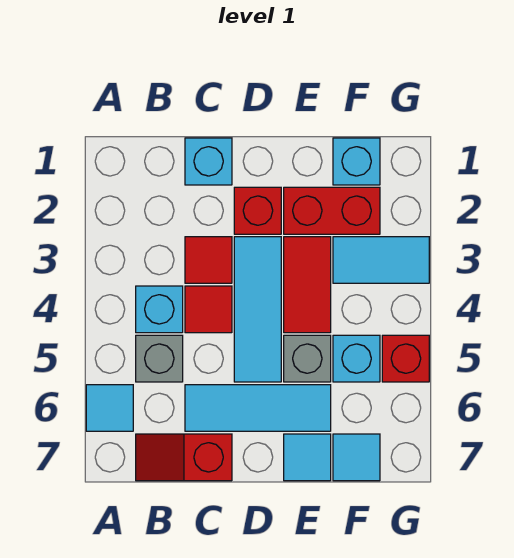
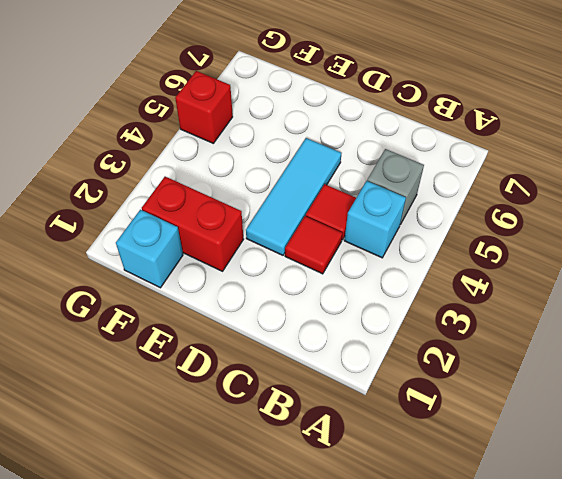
none -> cyan 1x1 tile [86,385,133,431]
none -> red 1x2 slope [136,434,232,481]
none -> cyan 1x1 brick [185,138,232,185]

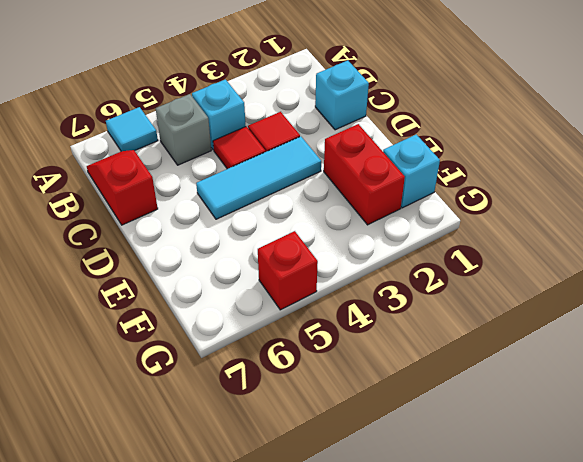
none -> cyan 1x3 tile [185,385,331,431]
none -> red 1x1 brick [234,187,281,234]
none -> red 1x2 tile [284,237,331,333]

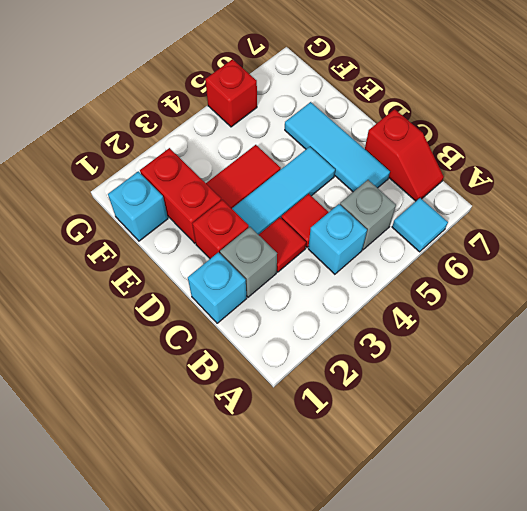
grey 1x1 brick [220,227,277,297] -> grey 1x1 brick moved to [284,335,331,382]
none -> cyan 1x1 tile [284,434,331,481]
none -> cyan 1x2 tile [333,237,429,283]
none -> cyan 1x1 brick [333,335,380,382]

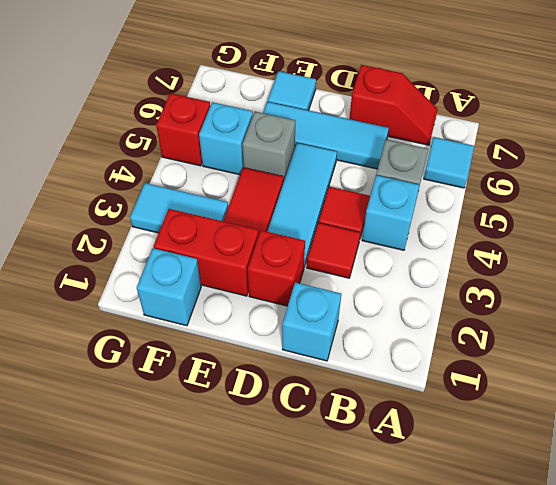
none -> cyan 1x1 tile [333,434,380,481]

